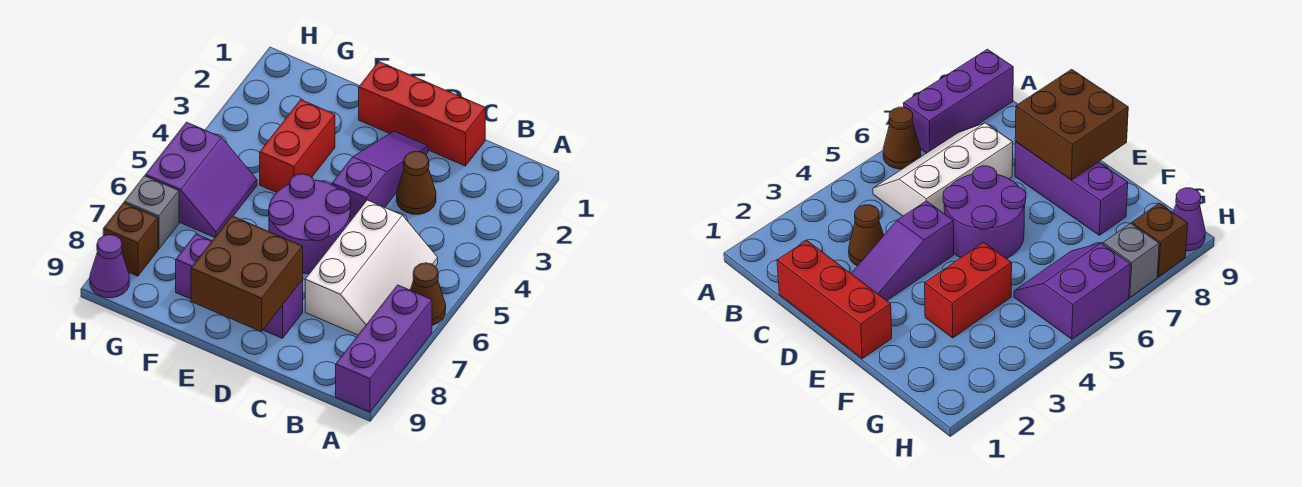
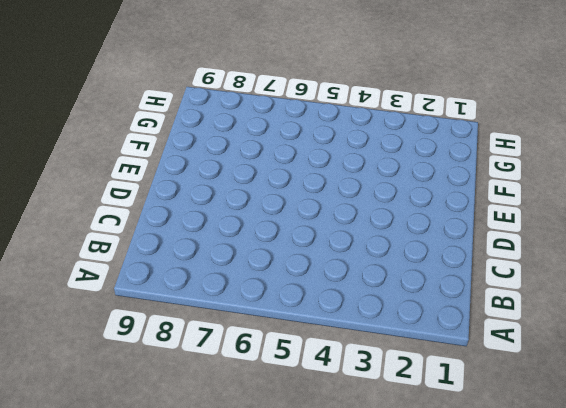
none -> brown 1x1 cone [411,263,446,325]
none -> purple 1x3 brick [336,285,432,412]
none -> white 2x3 slope [305,200,438,335]

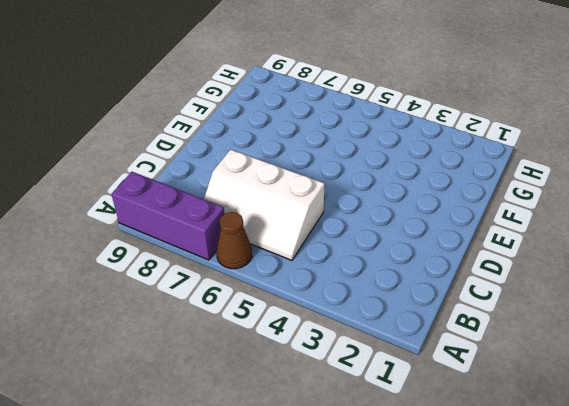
none -> red 1x3 brick [359,62,485,166]
none -> brown 1x1 cone [397,151,436,214]
none -> purple 1x3 slope [332,131,428,221]

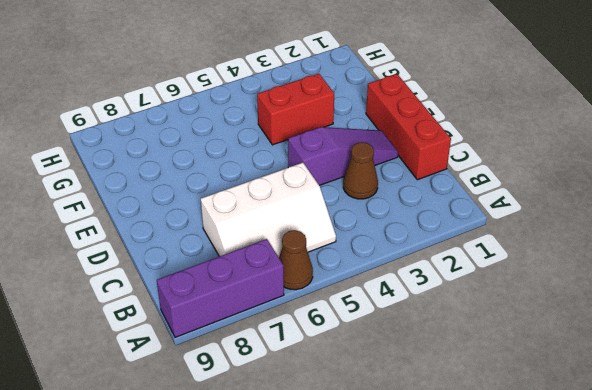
none -> purple 2x2 round brick [269,174,351,274]
none -> purple 1x3 brick [176,234,303,338]
none -> purple 2x2 slope [145,122,257,238]

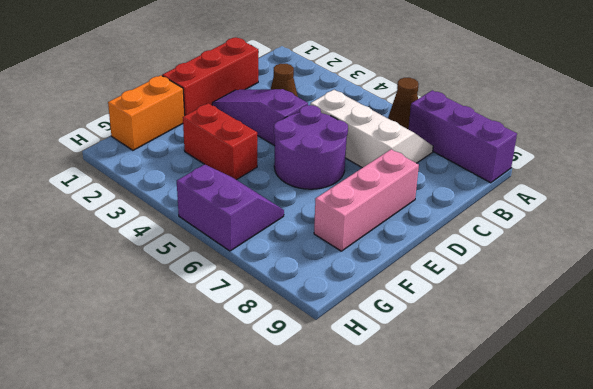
pink 1x3 brick [314,149,419,251] -> purple 1x3 brick [176,234,303,338]
orange 1x2 brick [108,75,185,150] -> none
none -> grey 1x1 brick [124,176,179,249]
none -> brown 1x1 brick [103,203,158,276]
none -> purple 1x1 cone [90,235,129,298]

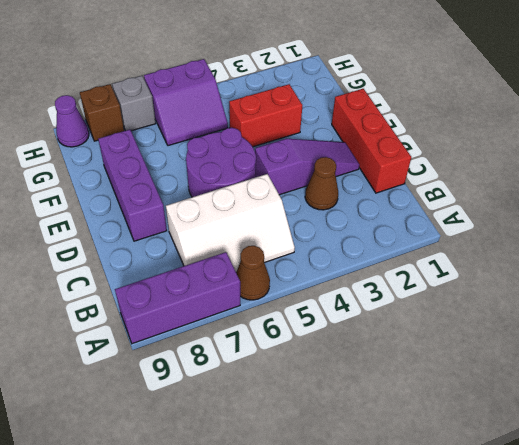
none -> brown 2x2 brick [191,216,303,332]

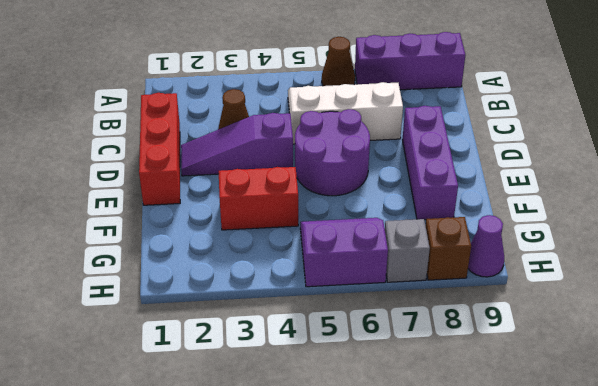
none -> brown 2x2 brick [191,216,303,332]

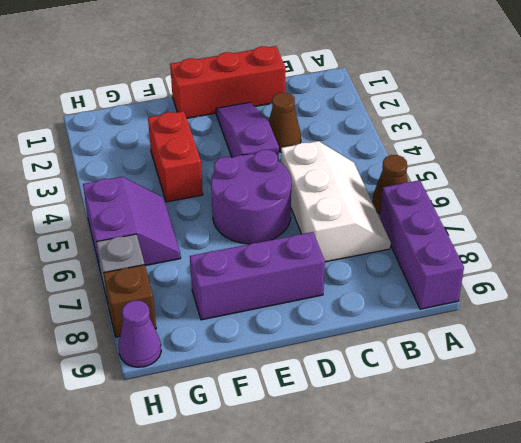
none -> brown 2x2 brick [191,216,303,332]

